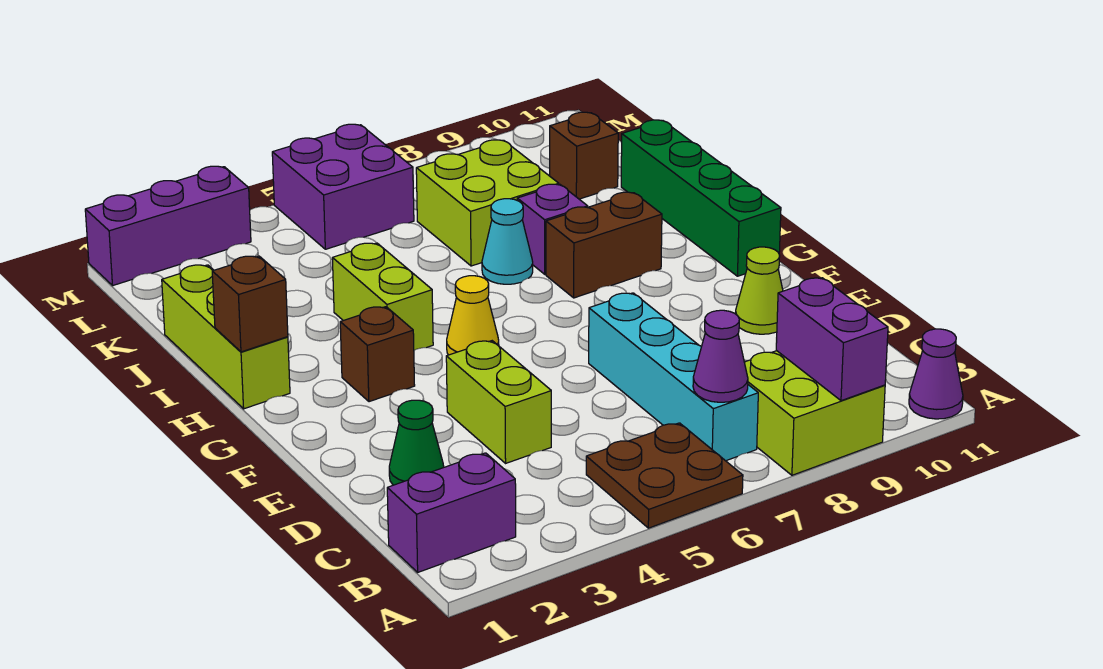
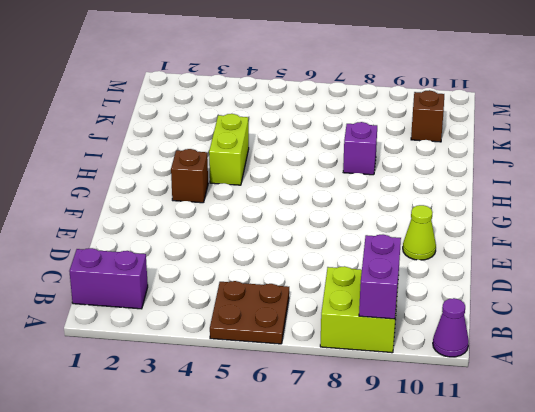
none -> cyan 1x4 brick [589,293,758,461]
none -> green 1x1 cone [389,400,444,485]
none -> lime 1x2 brick [446,341,551,463]

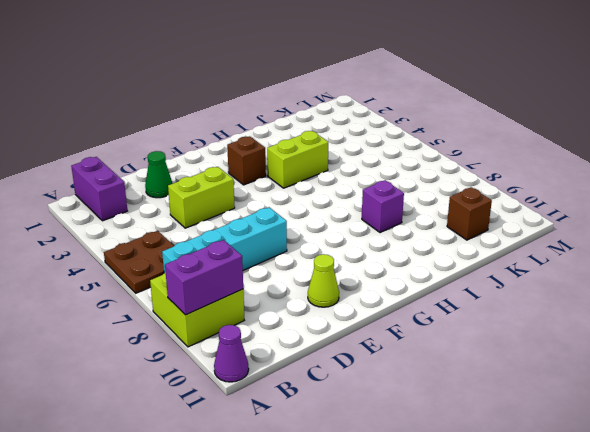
none -> yellow 1x1 cone [447,276,499,355]
none -> green 1x4 brick [621,120,781,276]
none -> lime 1x3 brick [162,265,290,409]

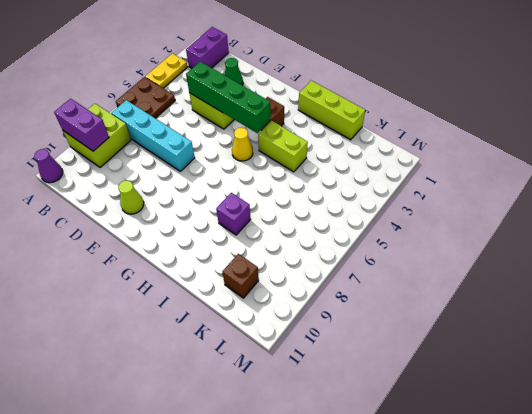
yellow 1x2 plate [145,53,187,88] -> none
green 1x4 brick [186,62,271,133] -> green 1x4 brick moved to [621,120,781,276]
none -> brown 1x2 brick [546,192,662,298]
none -> cyan 1x1 cone [482,199,533,284]
none -> lime 2x2 brick [416,140,559,266]

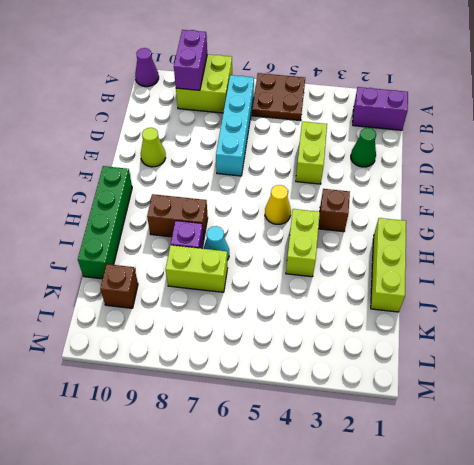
lime 1x2 brick [166,245,228,292] -> lime 2x2 brick [416,140,559,266]
none -> purple 2x2 brick [272,124,414,249]
none -> purple 1x3 brick [85,166,251,285]
none -> purple 1x1 cone [693,310,748,402]

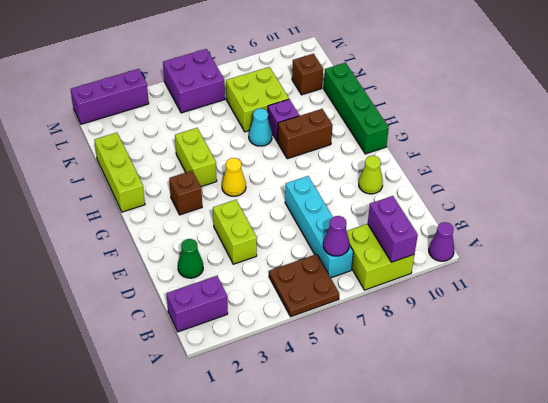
none -> brown 1x1 brick [212,256,288,352]

